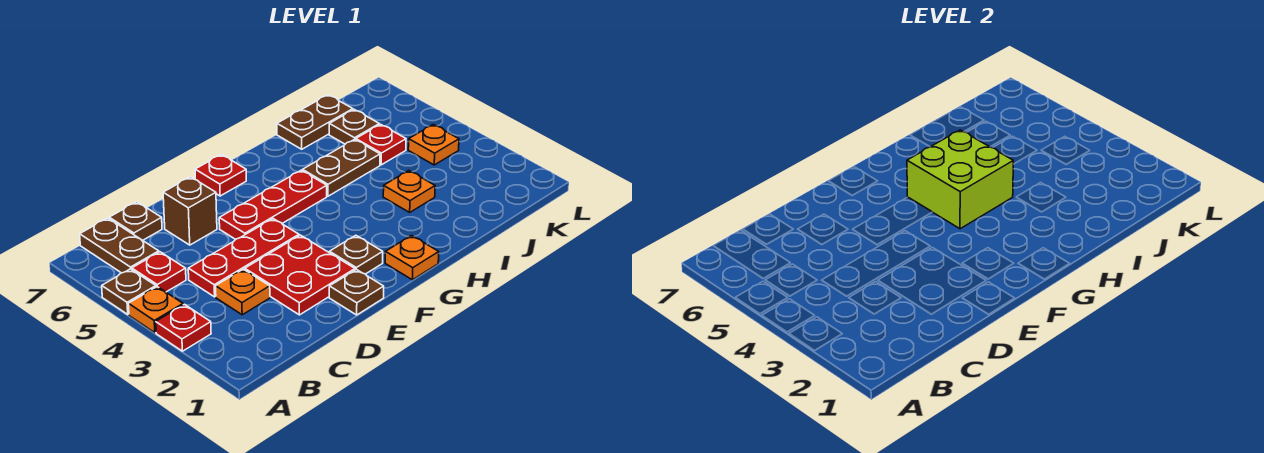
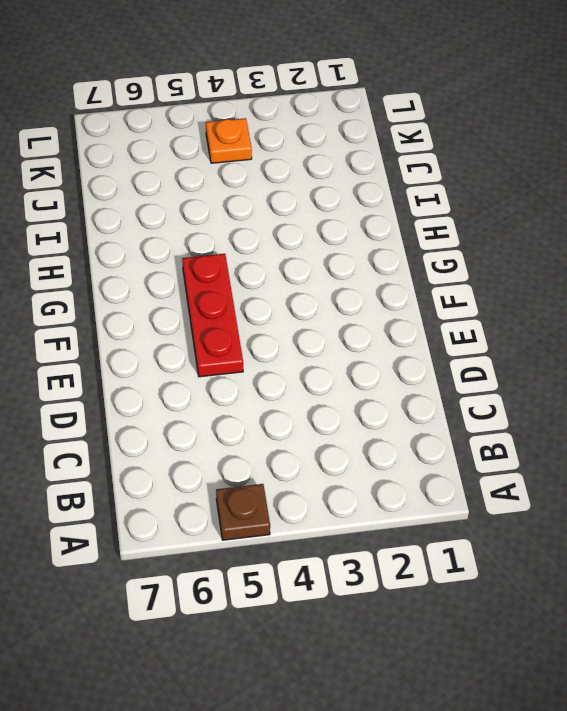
none -> red 1x1 plate [156,304,211,351]
none -> orange 1x1 plate [128,287,183,333]
none -> red 1x1 plate [132,252,186,292]

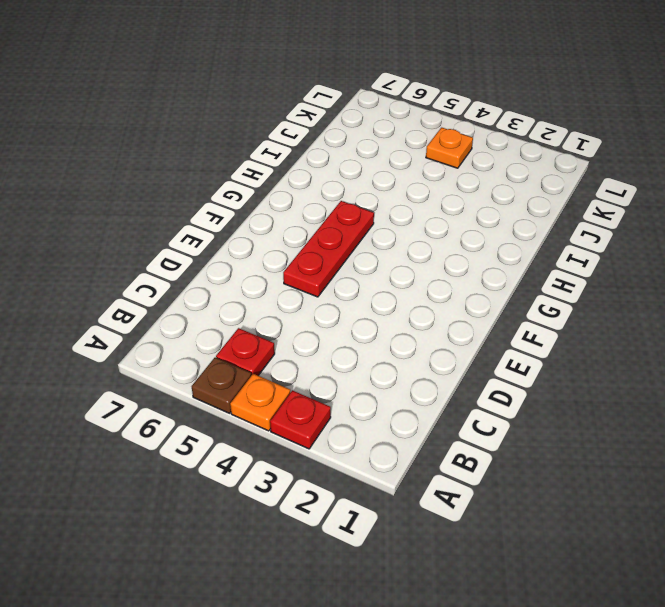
none -> brown 1x2 plate [80,218,159,273]
none -> orange 1x1 plate [216,269,270,315]
none -> red 1x3 plate [188,219,299,297]

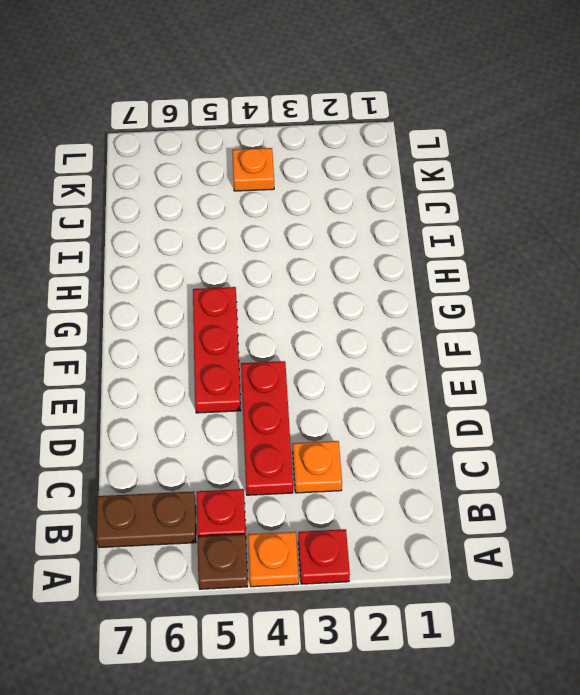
none -> brown 1x1 plate [109,202,162,240]
none -> red 2x2 plate [245,235,355,315]
none -> brown 1x1 brick [163,177,217,245]

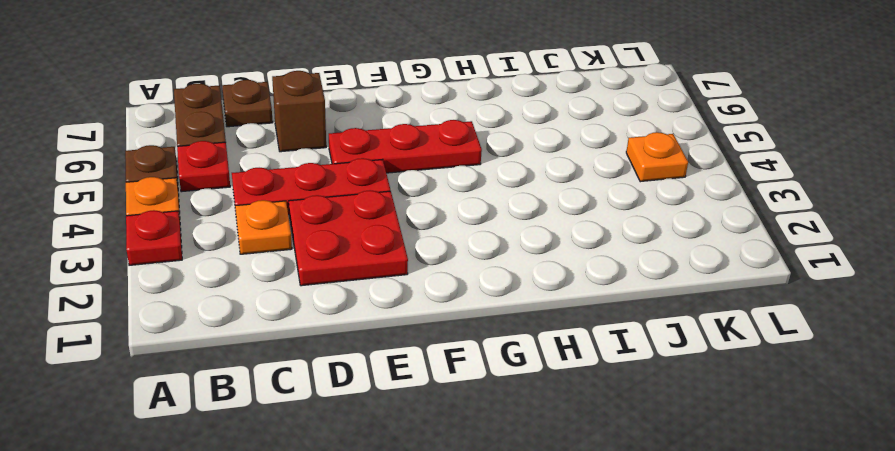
none -> brown 1x1 plate [329,269,384,315]
none -> brown 1x1 plate [329,235,383,274]
none -> red 1x1 plate [195,155,246,196]

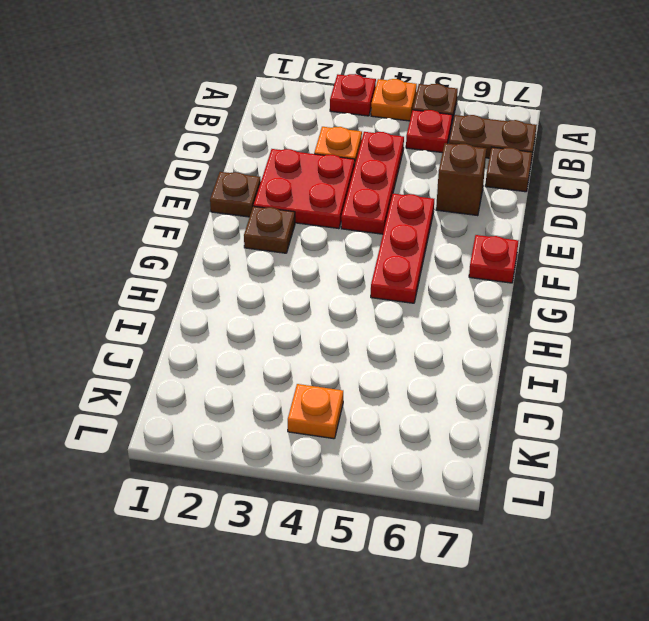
none -> orange 1x1 plate [385,236,439,280]
none -> brown 1x2 plate [303,139,380,196]
none -> orange 1x1 plate [383,170,435,212]

